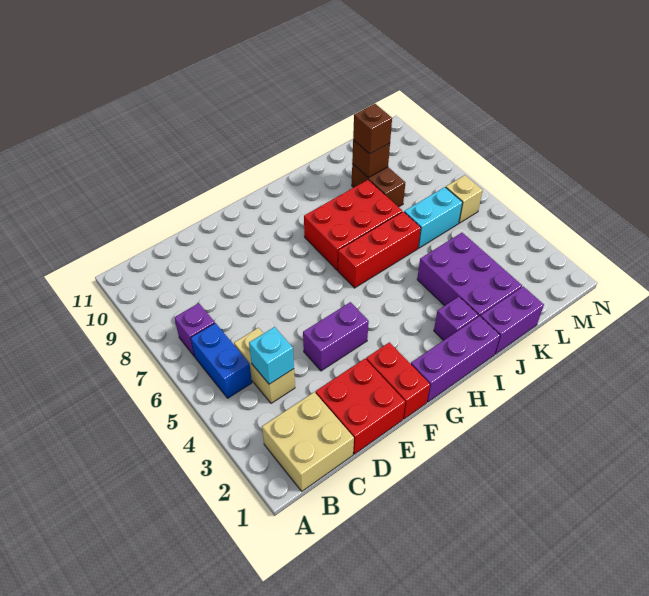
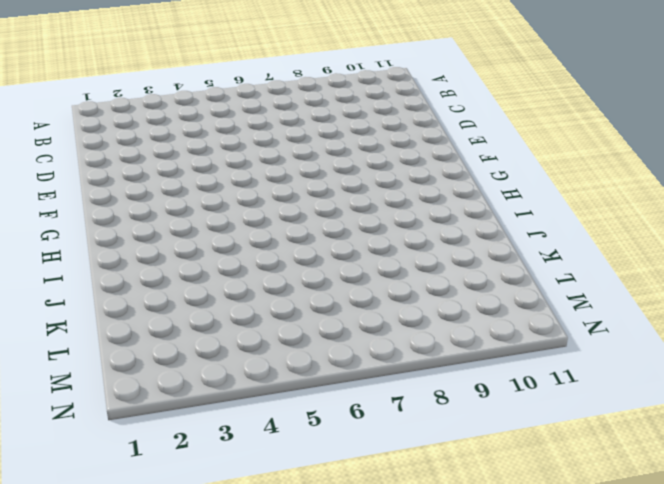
none -> tan 2x2 brick [262,392,354,491]
none -> blue 1x2 brick [191,323,252,398]
none -> purple 1x1 brick [174,303,215,356]

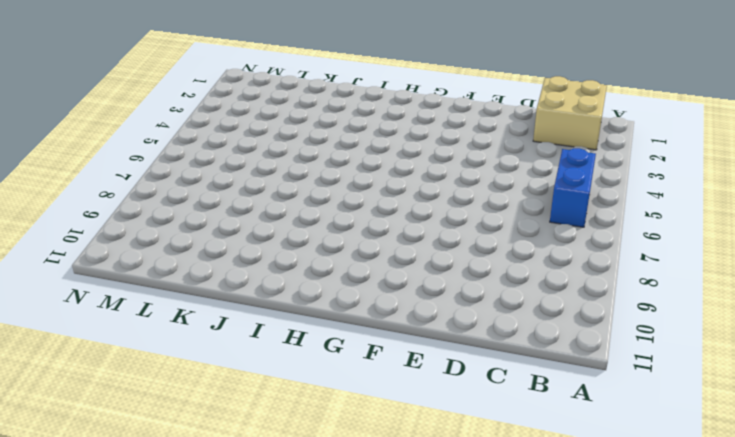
none -> purple 1x1 brick [174,303,215,356]
none -> tan 1x2 brick [234,328,295,403]
none -> red 2x2 brick [316,359,405,454]

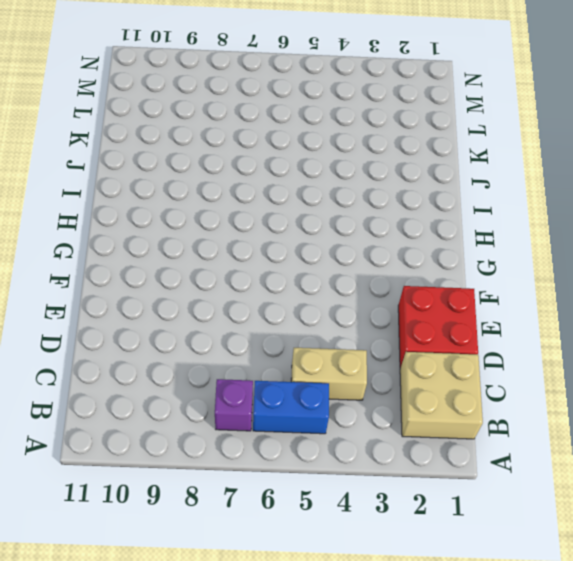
none -> purple 1x2 brick [303,302,369,371]
none -> red 1x2 brick [366,342,430,419]
none -> purple 1x3 brick [411,316,500,402]

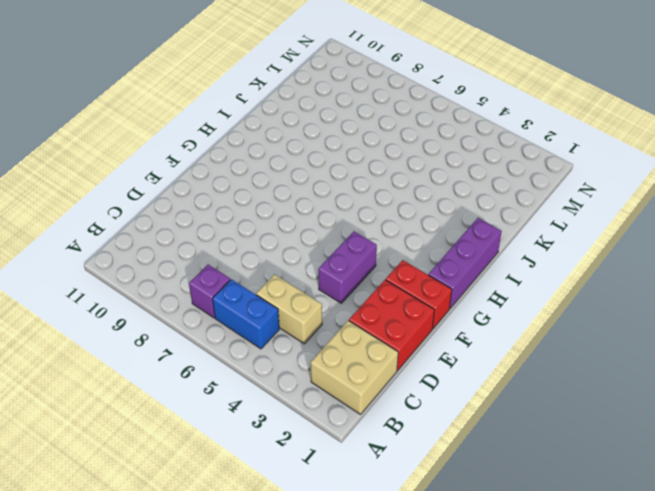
none -> red 1x3 brick [338,212,421,288]
none -> red 2x3 brick [304,180,402,270]
none -> purple 1x1 brick [434,297,479,341]

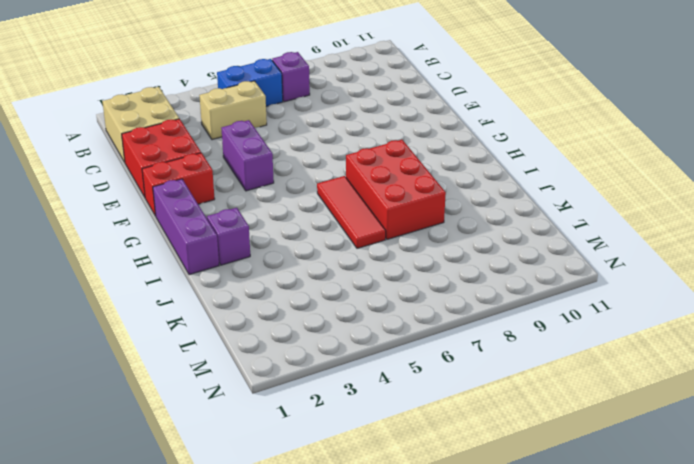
red 1x3 tile [317,176,386,248] -> red 1x3 brick [338,212,421,288]
none -> purple 1x2 brick [481,286,544,354]
none -> purple 2x3 brick [417,233,522,317]
none -> cyan 1x2 brick [404,187,463,248]

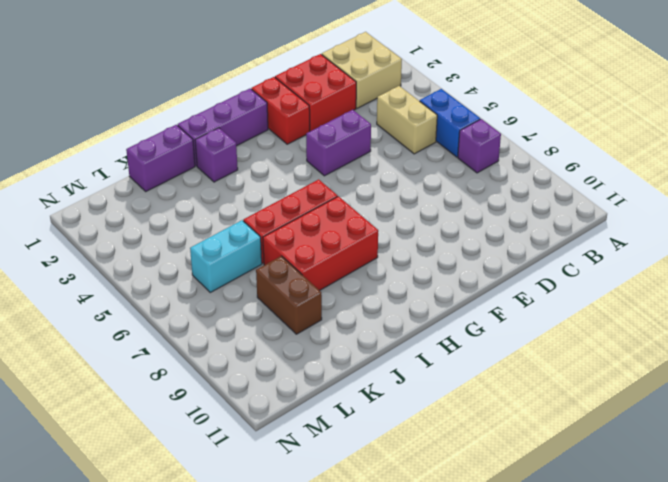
none -> purple 2x3 brick [417,233,522,317]
none -> tan 1x1 brick [446,175,483,223]
none -> cyan 1x1 brick [249,327,294,384]

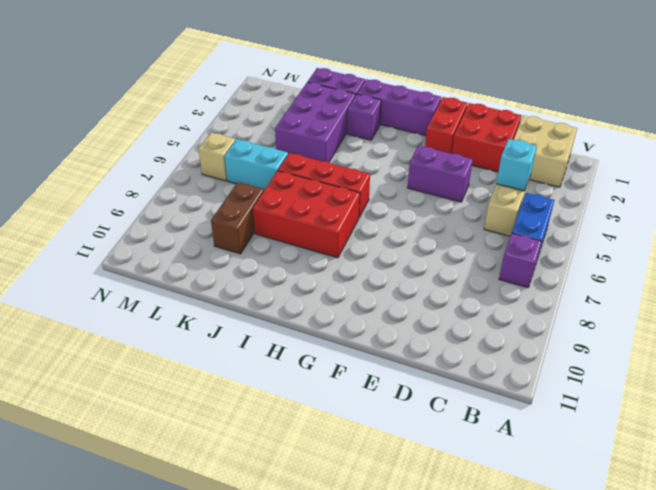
none -> brown 1x1 brick [352,140,390,178]
none -> brown 1x1 brick [353,104,392,154]

